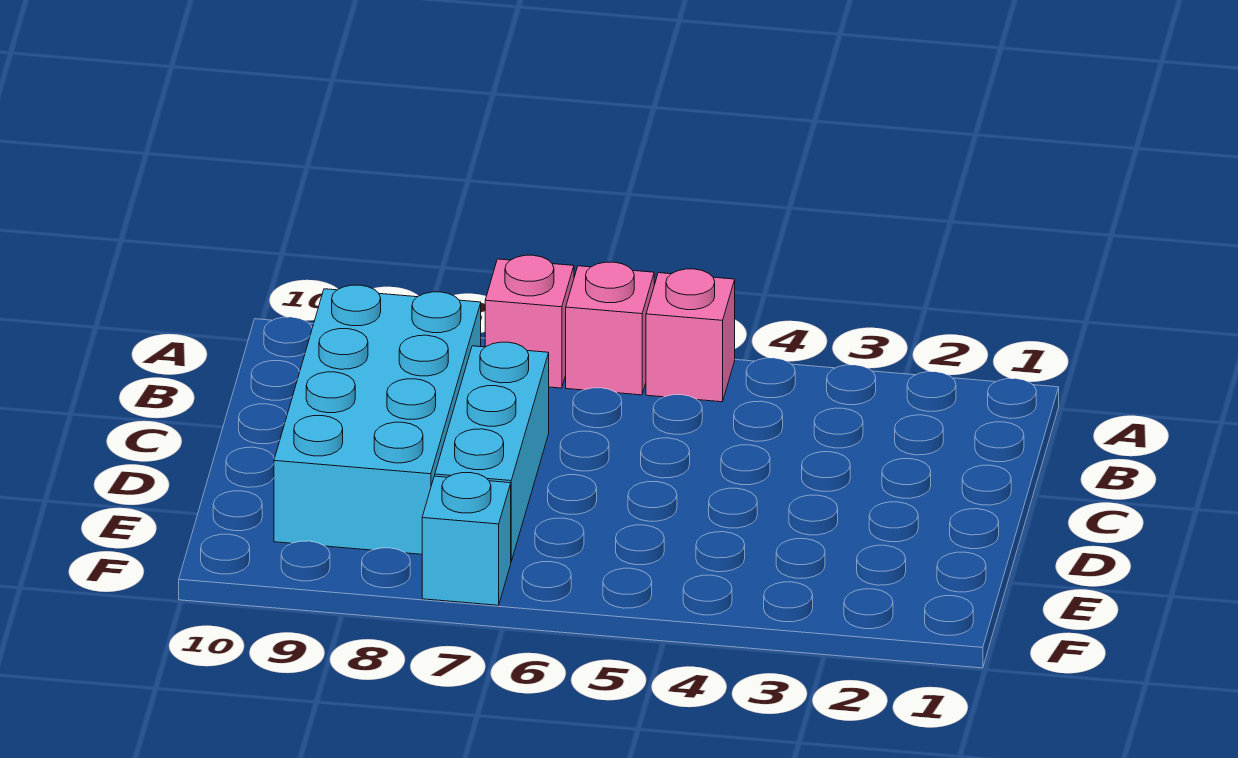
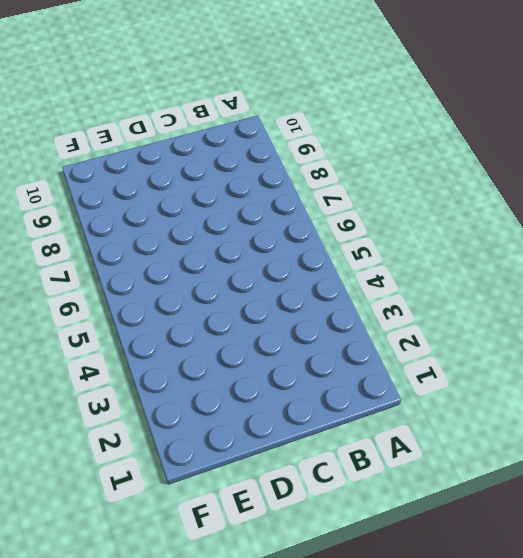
none -> pink 1x1 brick [646,269,735,402]
none -> pink 1x1 brick [566,262,654,395]

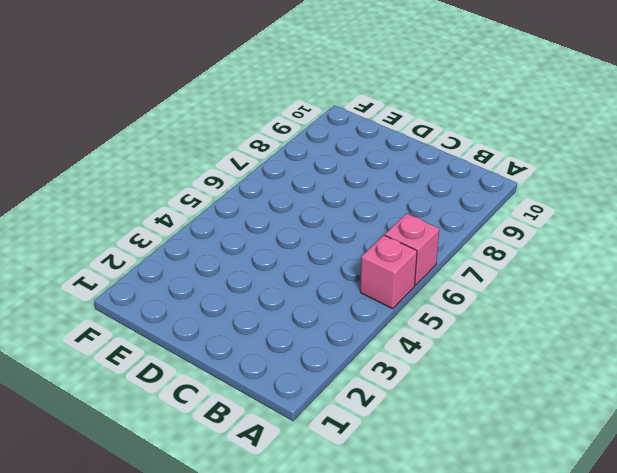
none -> pink 1x1 brick [485,255,574,388]
none -> cyan 2x4 brick [274,285,481,554]

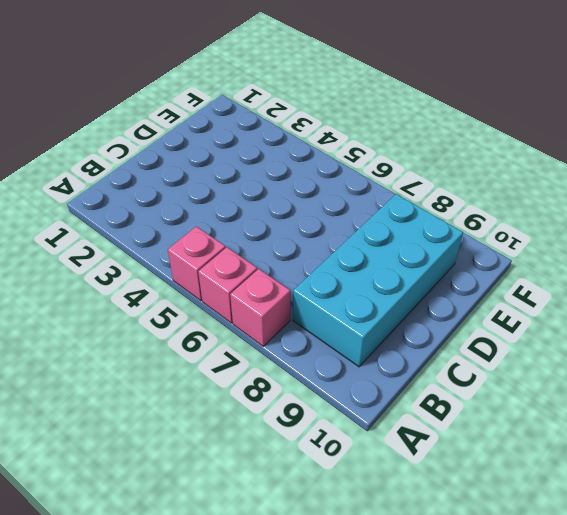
none -> cyan 1x3 brick [435,342,549,561]
none -> cyan 1x1 brick [422,473,511,605]

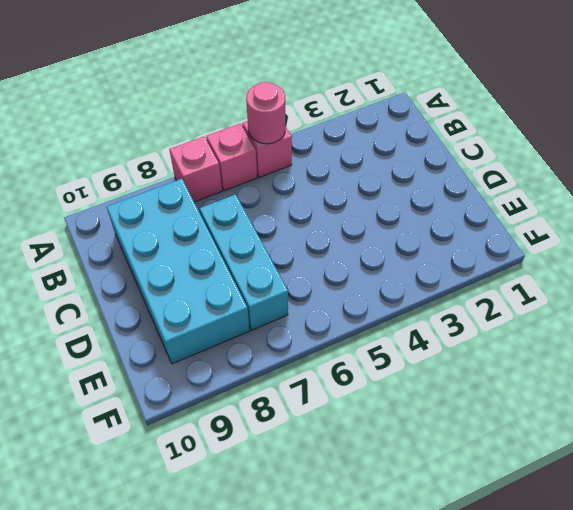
pink 1x1 round brick [246,82,285,144] -> none
none -> cyan 1x1 brick [422,473,511,605]

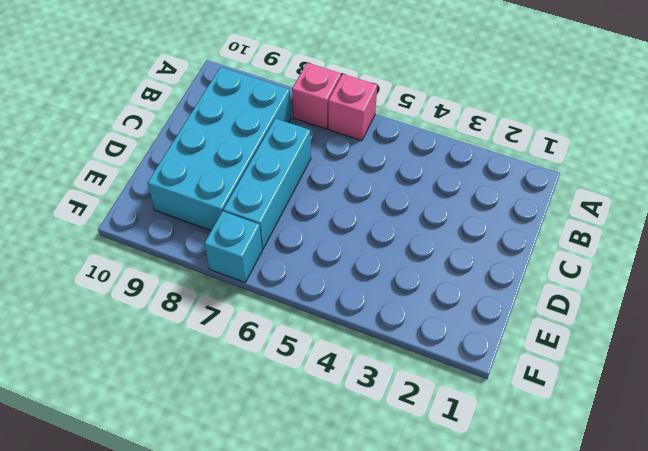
none -> pink 1x1 brick [646,269,735,402]

